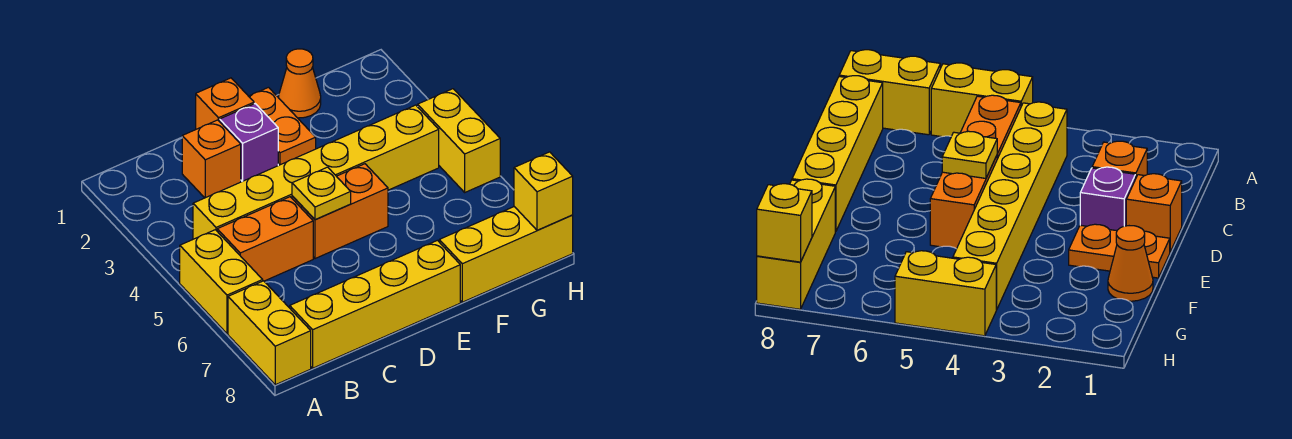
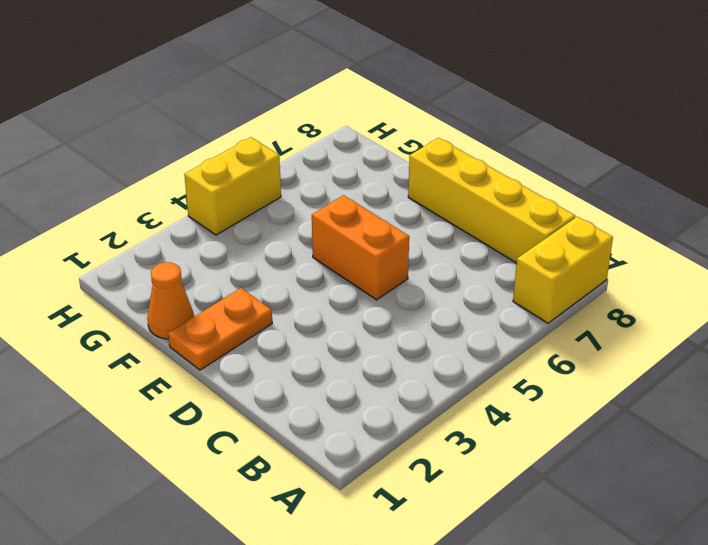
none -> yellow 1x2 brick [180,230,263,334]
none -> yellow 1x6 brick [193,105,439,239]
none -> orange 1x2 brick [217,197,313,281]

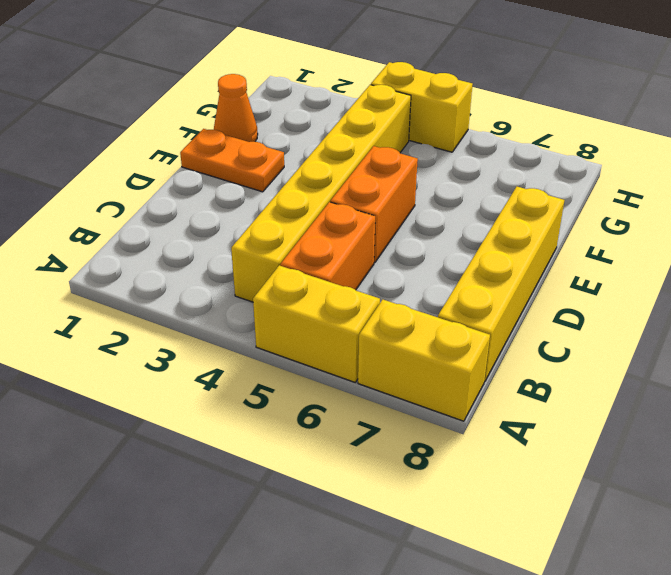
none -> orange 1x1 brick [182,120,241,198]
none -> orange 1x1 brick [196,78,254,129]
none -> purple 1x1 brick [220,104,278,181]

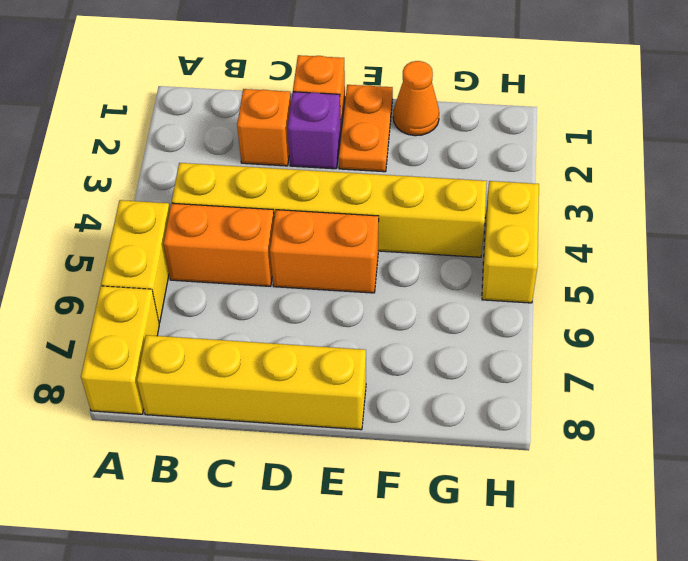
none -> yellow 1x3 brick [439,207,573,302]
none -> yellow 1x1 plate [292,167,351,220]
none -> yellow 1x1 brick [514,152,573,230]

